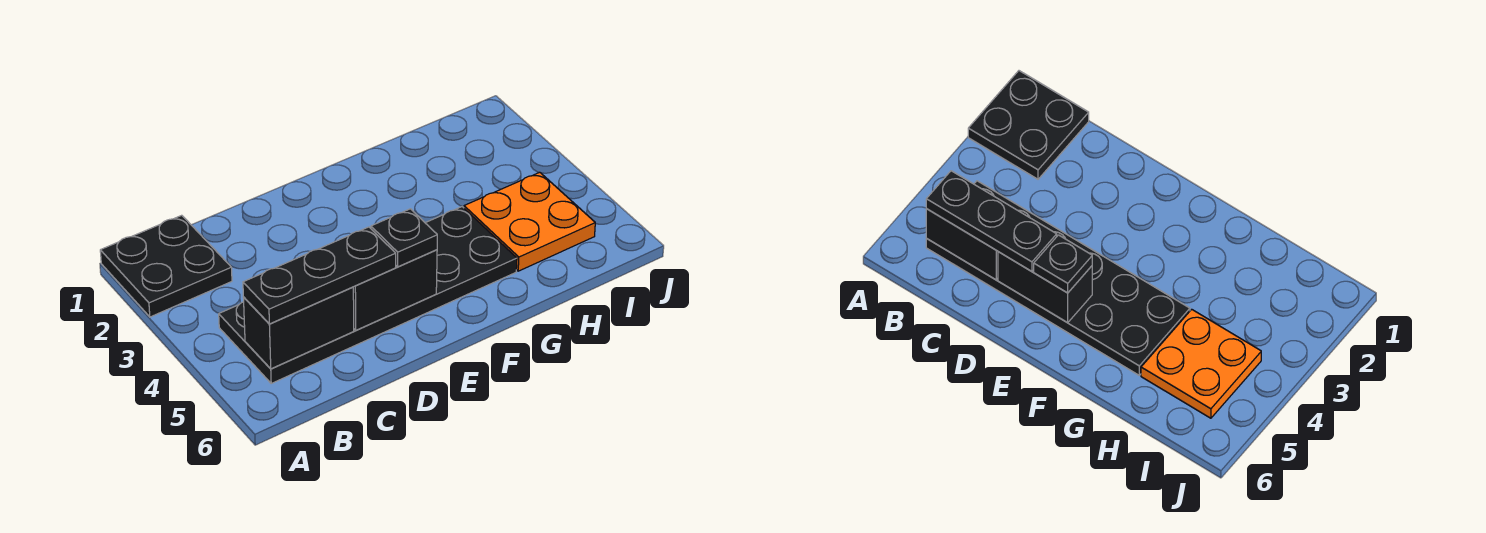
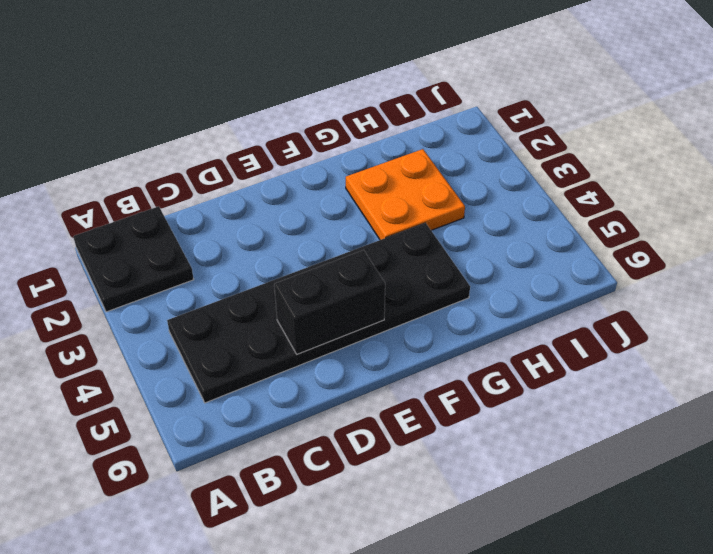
orange 2x2 plate [346,149,465,240] -> orange 2x2 plate moved to [464,172,595,271]
none -> black 1x2 brick [243,287,354,369]
none -> black 1x3 plate [243,227,396,324]

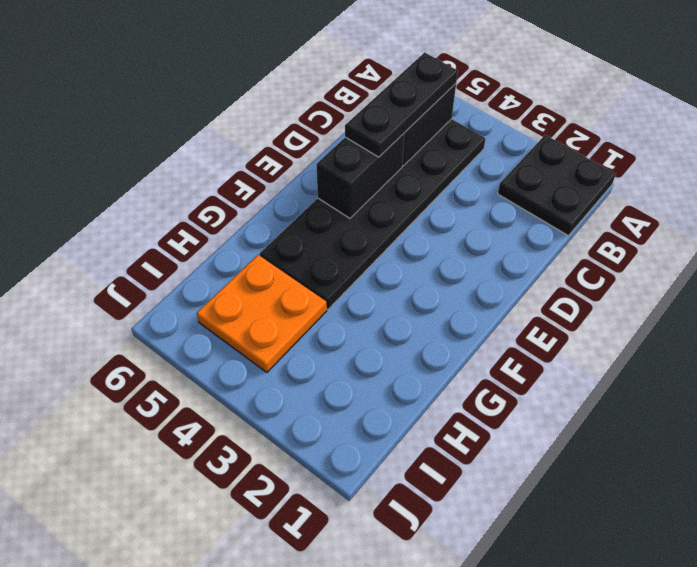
none -> black 1x1 plate [371,209,437,267]

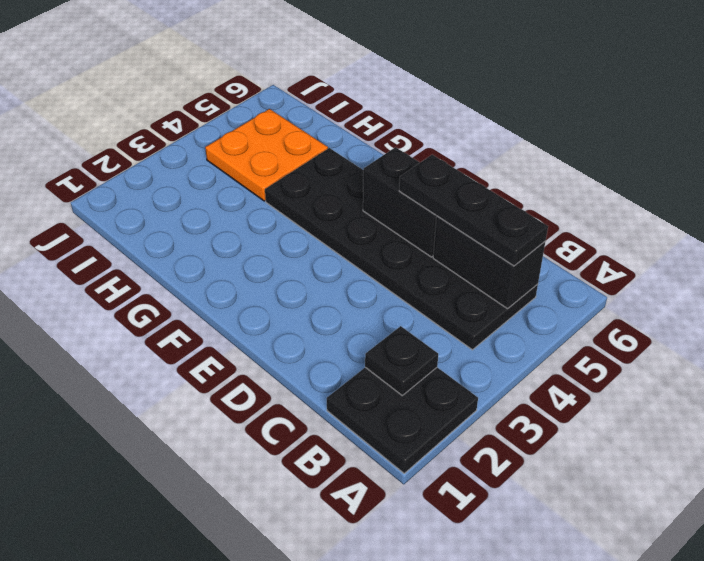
black 1x1 plate [365,326,438,395] -> black 1x1 plate moved to [371,209,437,267]

